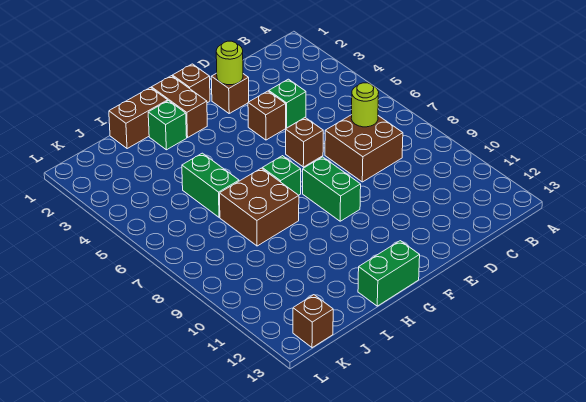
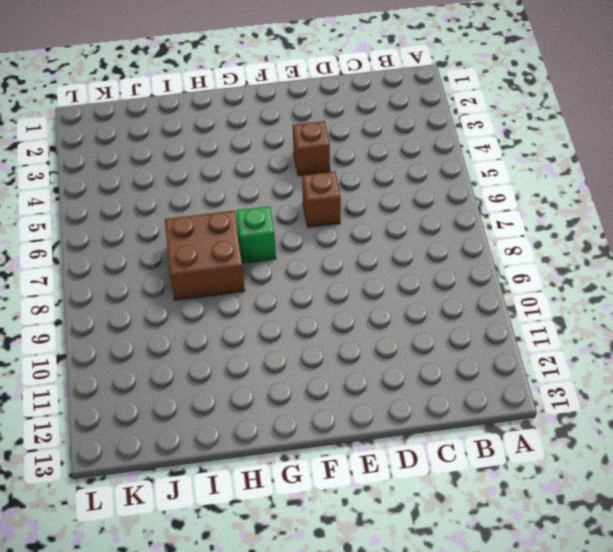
none -> brown 2x2 brick [325,115,403,182]
none -> green 1x1 brick [269,79,306,128]
none -> brown 1x1 brick [211,73,249,113]

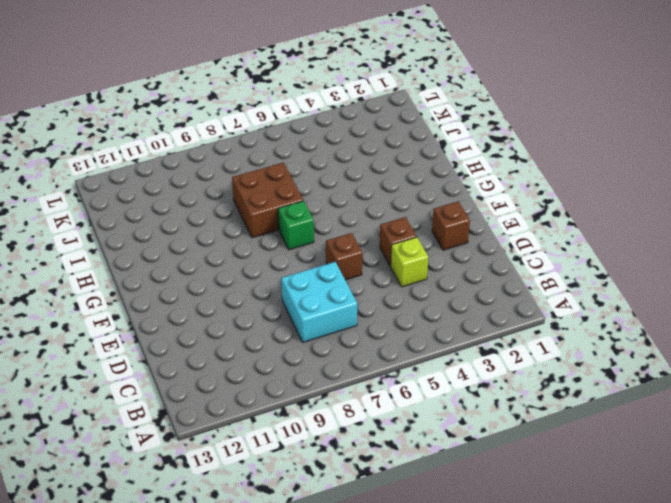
cyan 2x2 brick [281,262,357,342] -> brown 2x2 brick [325,115,403,182]
lime 1x1 brick [391,237,428,287] -> green 1x1 brick [269,79,306,128]
none -> brown 1x1 brick [173,64,210,103]
none -> green 1x2 brick [303,157,361,221]
none -> brown 1x2 brick [151,76,207,138]

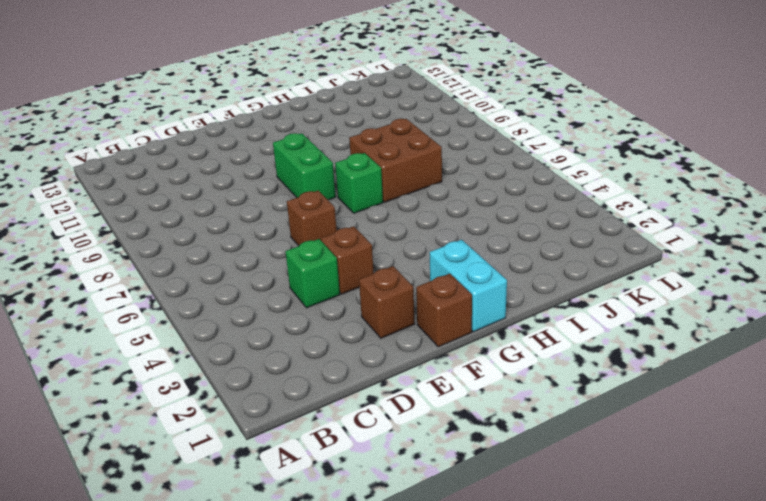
cyan 1x2 brick [430,240,507,332] -> brown 1x2 brick [151,76,207,138]
none -> brown 2x2 brick [325,115,403,182]
none -> green 1x2 brick [358,241,420,306]
none -> brown 1x2 brick [109,88,168,149]

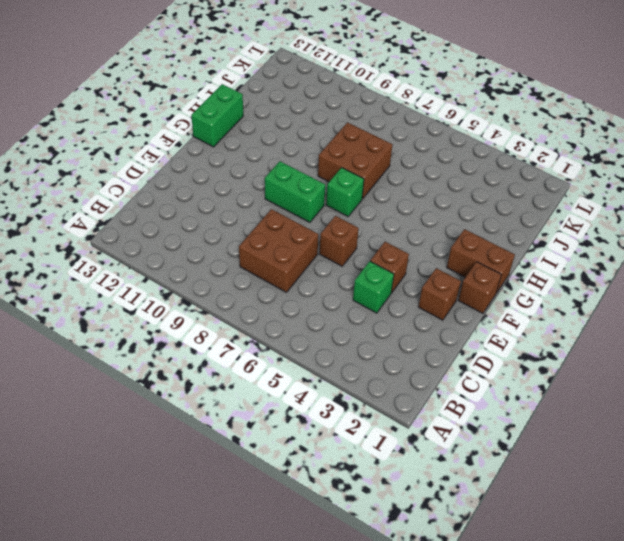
none -> brown 1x2 brick [109,88,168,149]
none -> green 1x1 brick [148,101,187,150]
none -> green 1x2 brick [182,153,239,217]

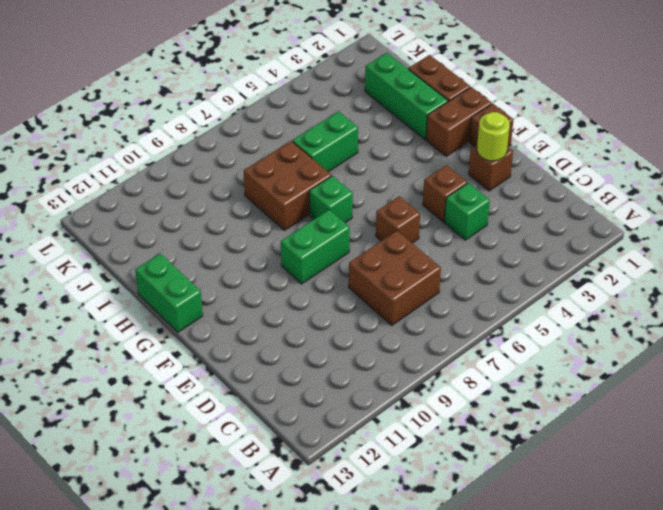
green 1x3 brick [365,53,448,140] -> green 1x1 brick [148,101,187,150]
none -> brown 1x1 brick [293,295,333,348]
none -> lime 1x1 round brick [351,83,379,127]

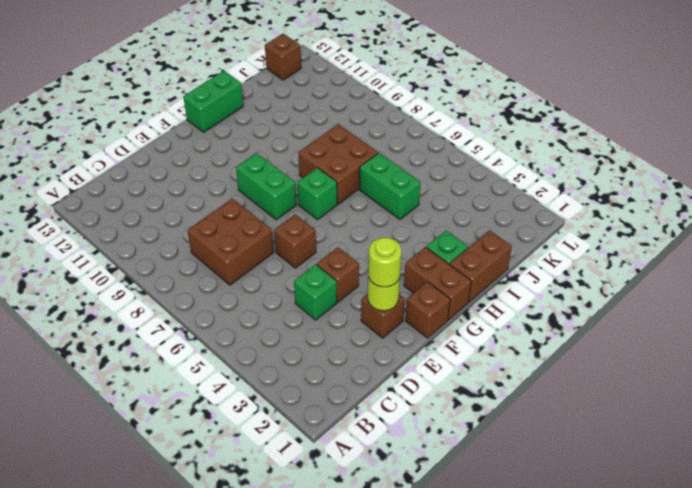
lime 1x1 round brick [369,238,401,287] -> lime 1x1 round brick moved to [351,83,379,127]

